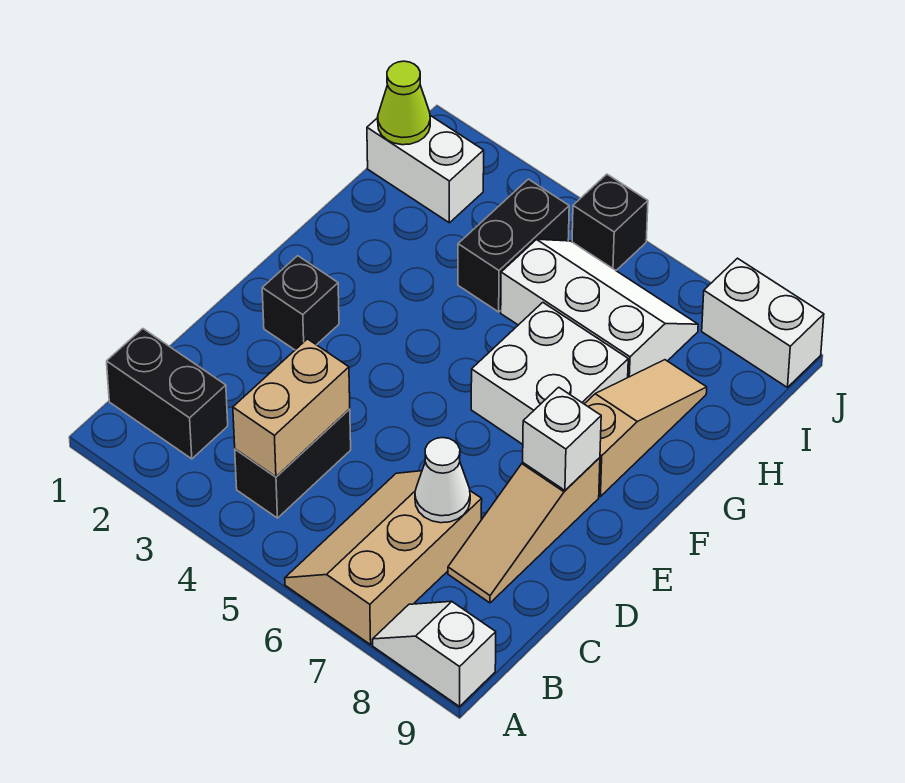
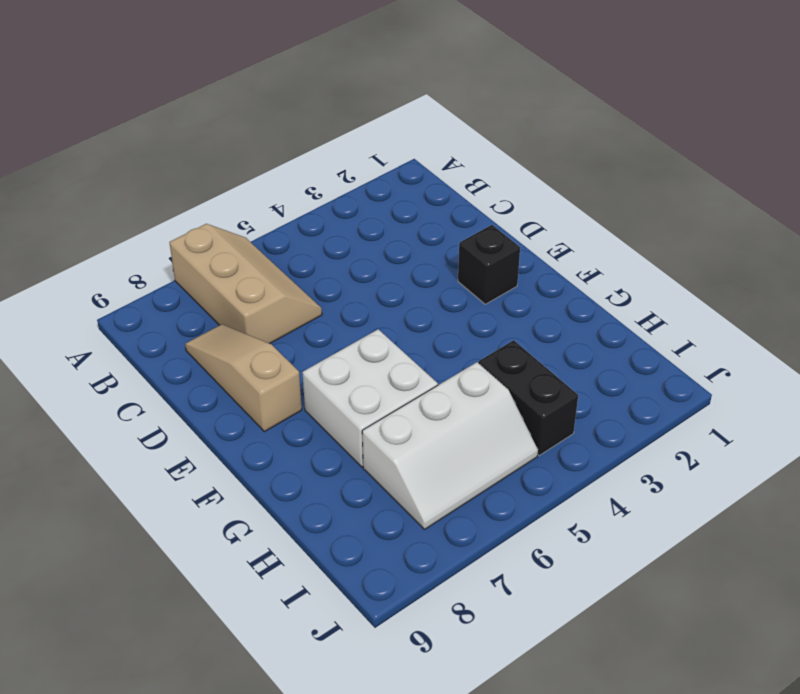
none -> white 1x2 slope [373,601,496,707]
none -> black 1x2 brick [107,329,228,459]
none -> black 1x2 brick [235,409,351,518]

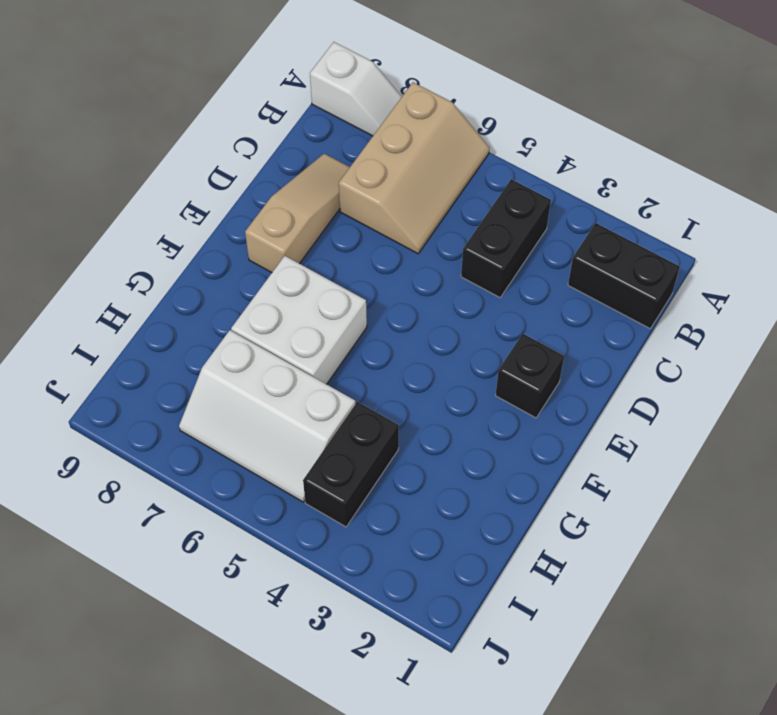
none -> tan 1x3 slope [585,360,707,496]
none -> white 1x2 brick [367,116,484,223]
none -> black 1x1 brick [572,174,648,270]

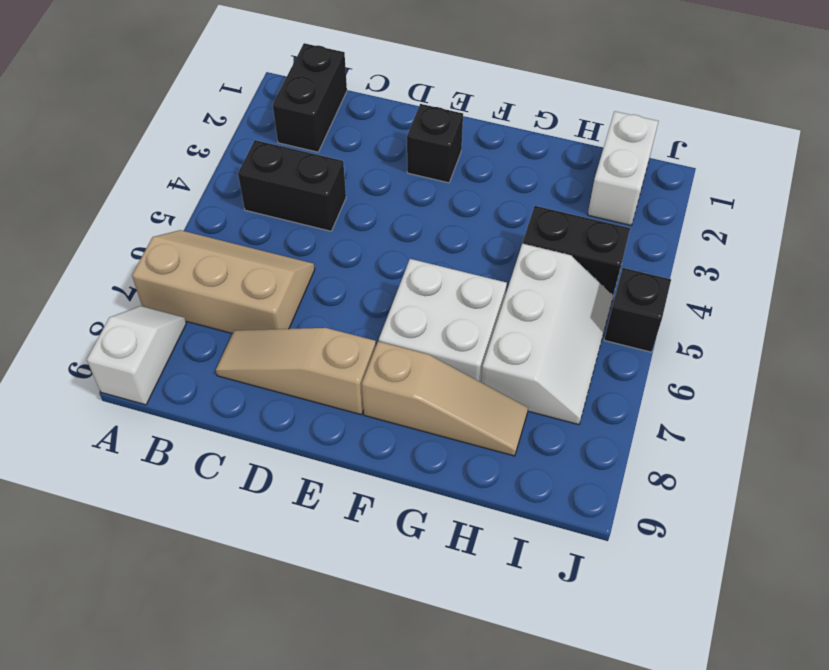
none -> white 1x2 brick [702,258,824,387]
none -> tan 1x2 brick [233,339,350,477]
none -> white 1x1 cone [415,438,470,523]

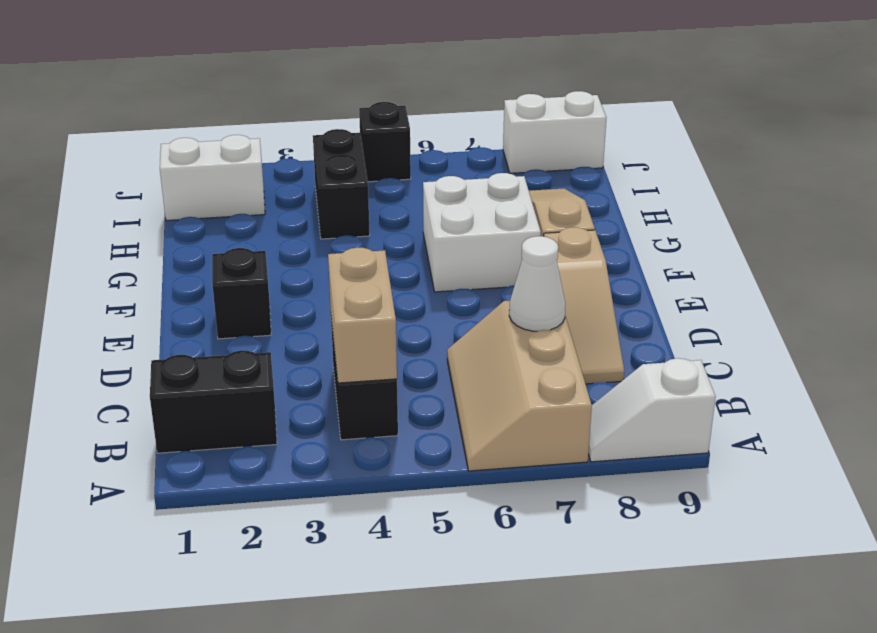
none -> white 2x3 slope [501,239,698,377]
none -> white 1x1 brick [523,387,601,490]
none -> lime 1x1 cone [378,61,430,145]

